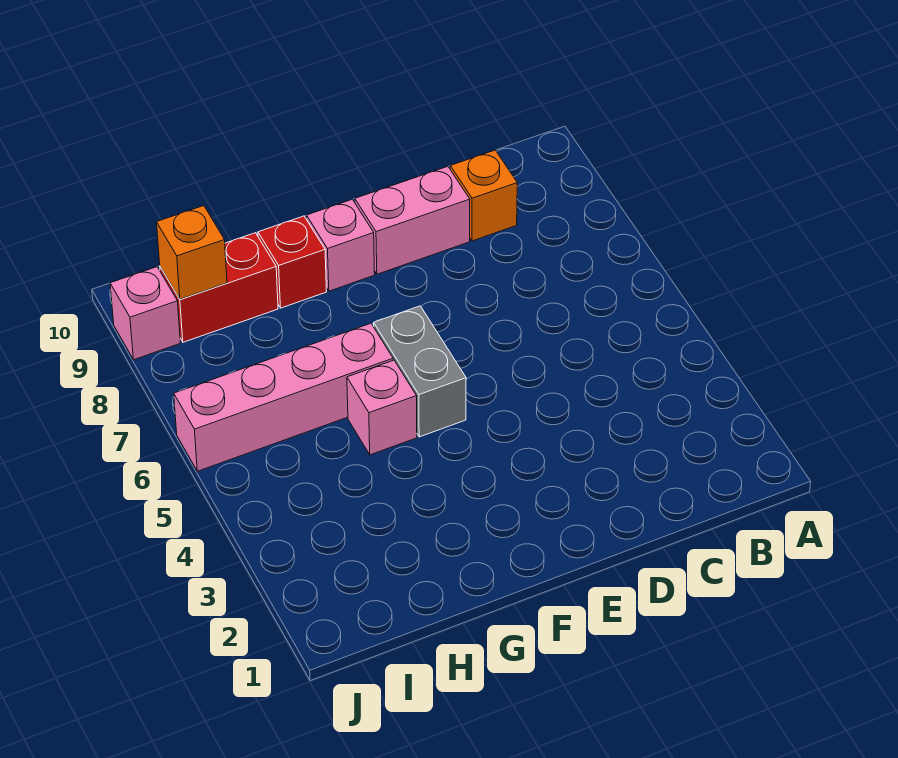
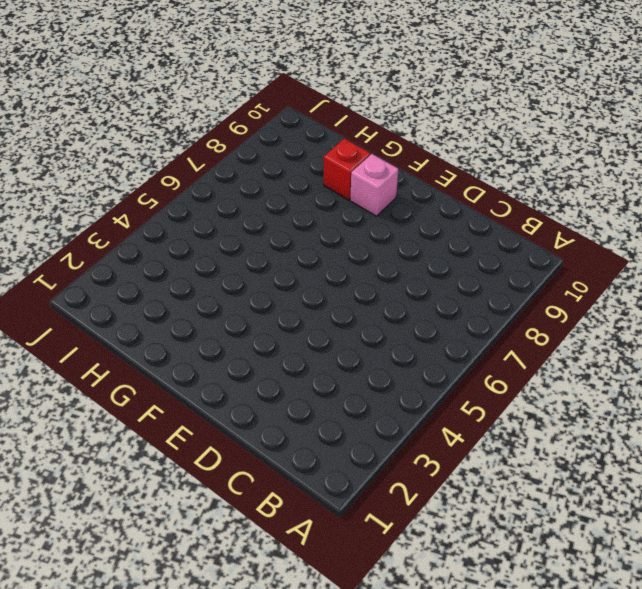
none -> orange 1x1 brick [450,150,517,241]
none -> pink 1x2 brick [355,166,470,274]

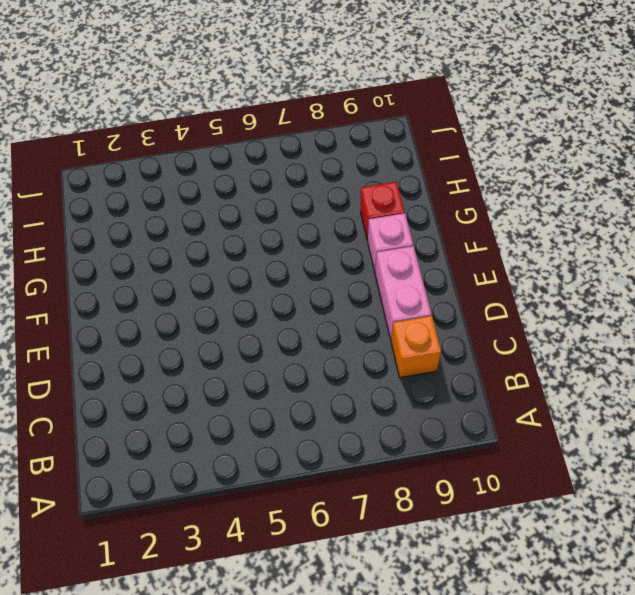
none -> grey 1x2 brick [374,306,466,437]
none -> pink 1x1 brick [347,360,417,455]

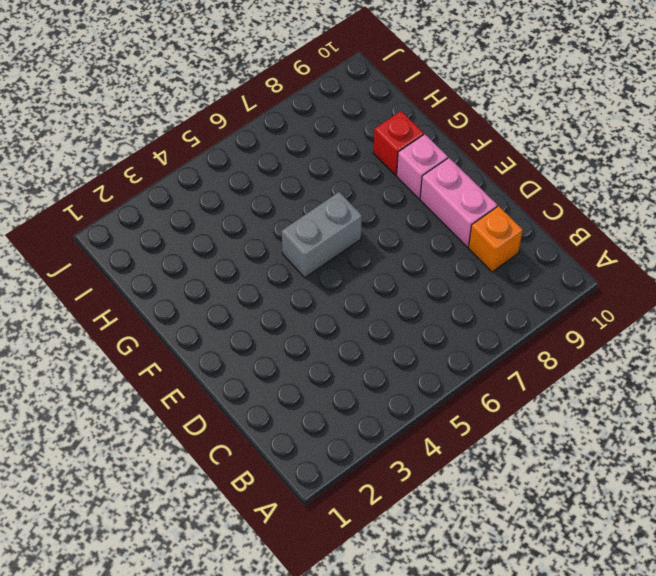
none -> pink 1x1 brick [347,360,417,455]
none -> pink 1x4 brick [174,323,393,471]

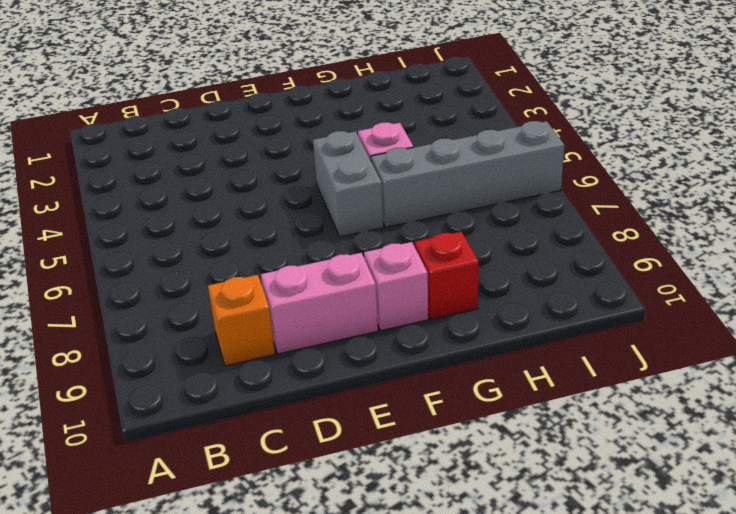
grey 1x4 brick [371,121,565,227] -> pink 1x4 brick [174,323,393,471]
none -> red 1x2 brick [160,233,278,342]
none -> pink 1x1 brick [110,267,180,360]

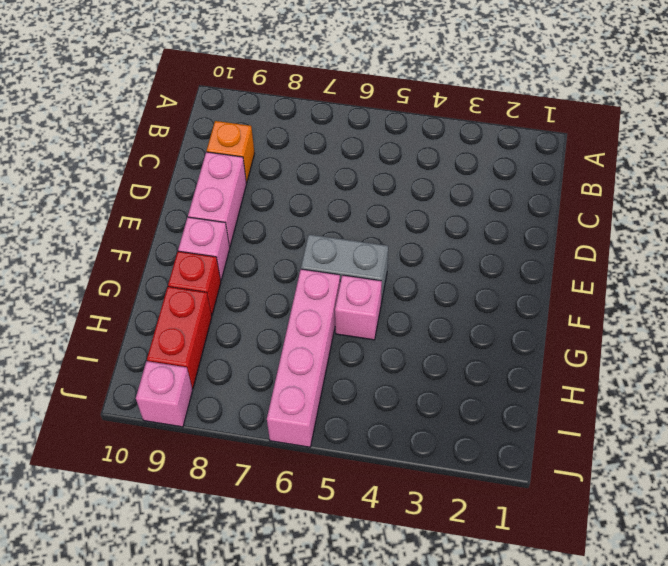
none -> orange 1x1 brick [157,206,227,299]

